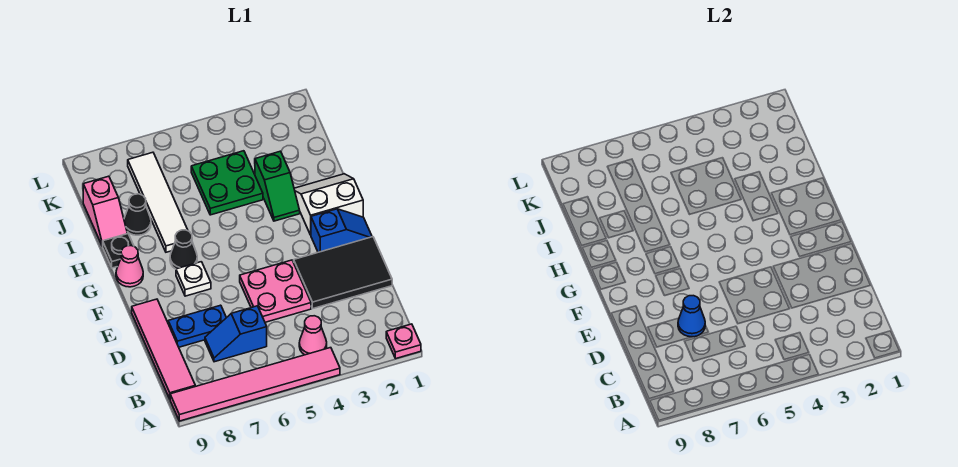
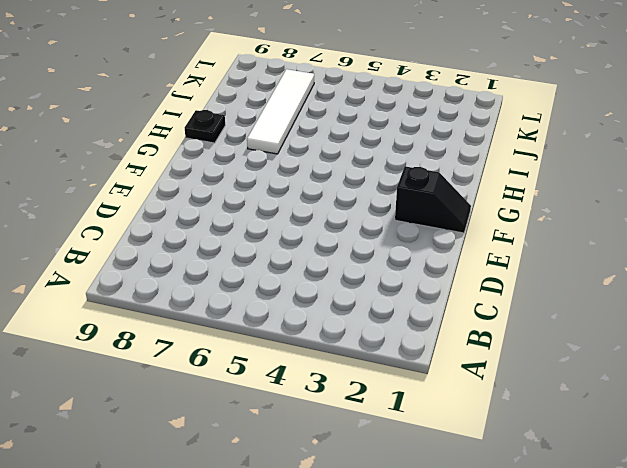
black 1x2 slope [395,166,471,233] -> blue 1x2 slope [311,209,372,252]
none -> pink 1x1 plate [386,324,421,358]
none -> pink 1x6 tile [170,348,340,421]
none -> pink 1x1 cone [299,316,327,355]

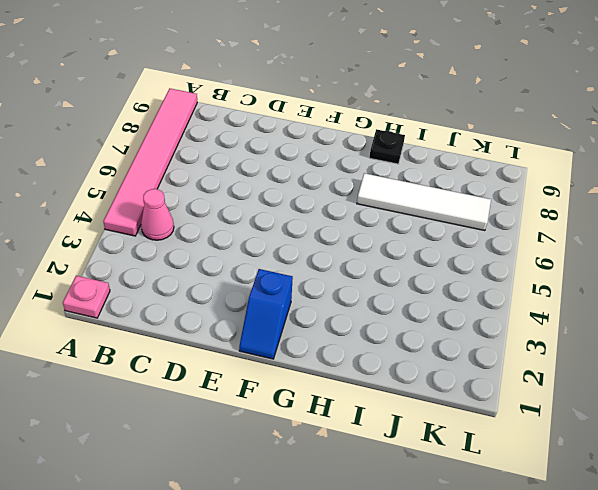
none -> pink 1x4 tile [132,299,195,399]
none -> blue 1x2 slope [205,306,267,362]
none -> black 2x3 tile [294,237,392,308]

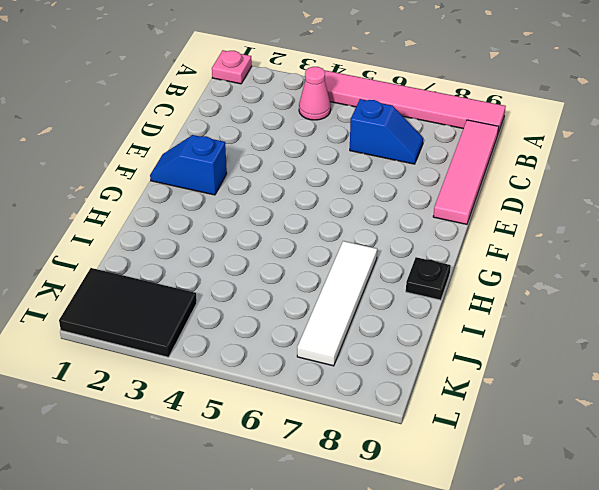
black 2x3 tile [59,268,197,357] -> black 2x3 tile moved to [294,237,392,308]
none -> pink 2x2 plate [240,260,311,322]
none -> blue 1x2 plate [168,305,226,347]
none -> white 1x1 plate [176,262,211,296]

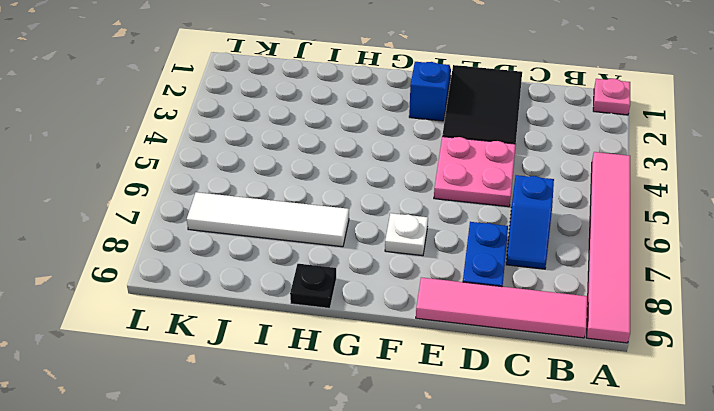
none -> pink 1x1 cone [299,316,327,355]
none -> white 2x2 slope [294,174,363,235]
none -> black 1x1 cone [170,230,197,269]

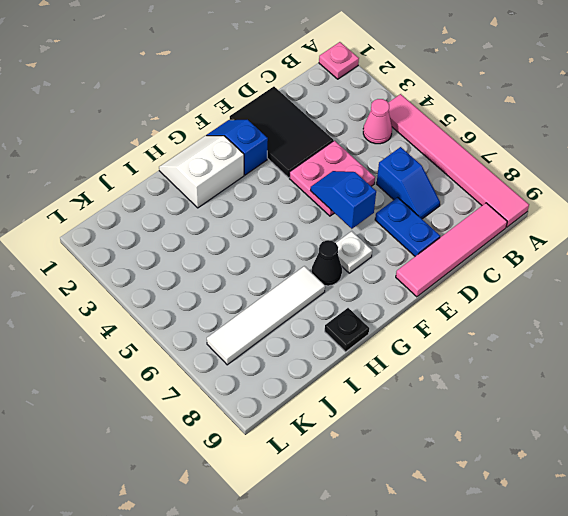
blue 1x2 slope [310,171,376,229] -> none
white 2x2 slope [159,136,244,208] -> white 2x2 slope turned to [294,174,363,235]
none -> pink 1x1 cone [116,245,143,287]
none -> green 1x2 slope [255,151,300,221]
none -> green 2x2 plate [191,151,263,215]

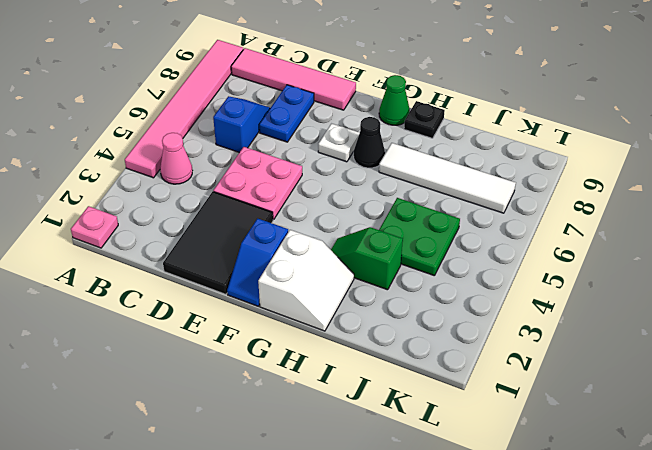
green 1x1 cone [379,75,410,125] -> pink 1x1 cone [116,245,143,287]
none -> black 1x1 cone [124,194,151,235]
none -> pink 1x2 slope [83,176,127,246]
none -> blue 1x1 cone [678,296,705,337]

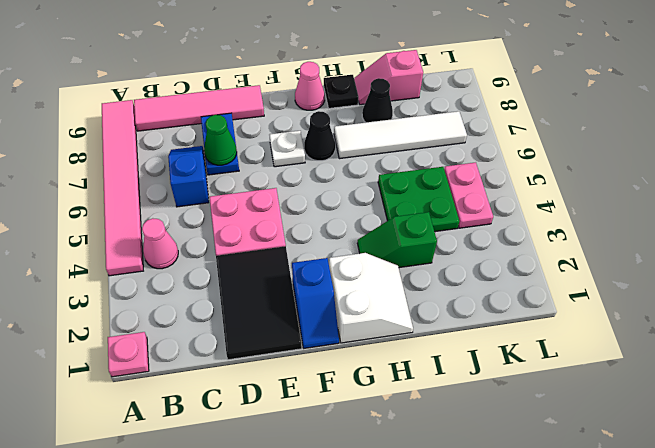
green 1x1 cone [204,115,237,165] -> blue 1x1 cone [678,296,705,337]
pink 1x2 plate [444,162,493,228] -> none

